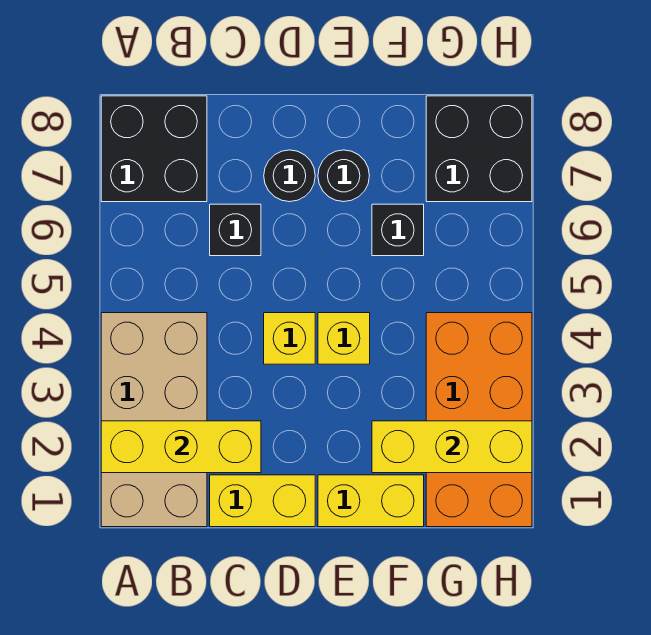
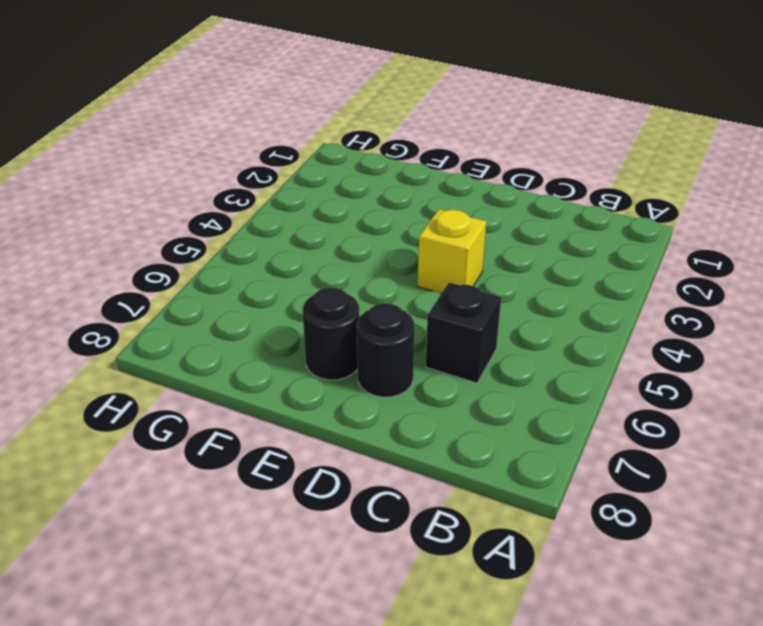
none -> tan 2x4 brick [101,313,207,527]
none -> black 2x2 brick [101,96,207,202]
none -> yellow 1x2 brick [210,475,315,527]

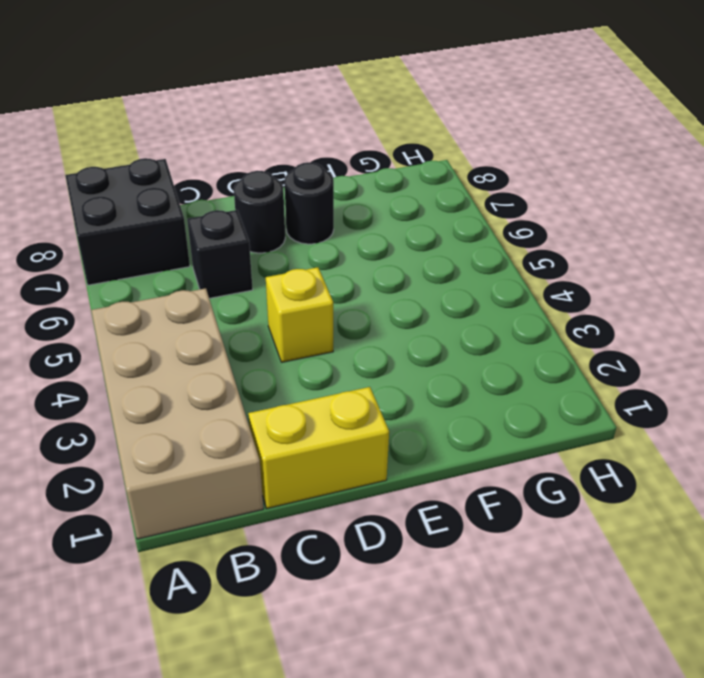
none -> yellow 1x2 brick [318,475,424,527]
none -> yellow 1x1 brick [318,313,370,364]
none -> black 1x1 brick [372,204,424,256]

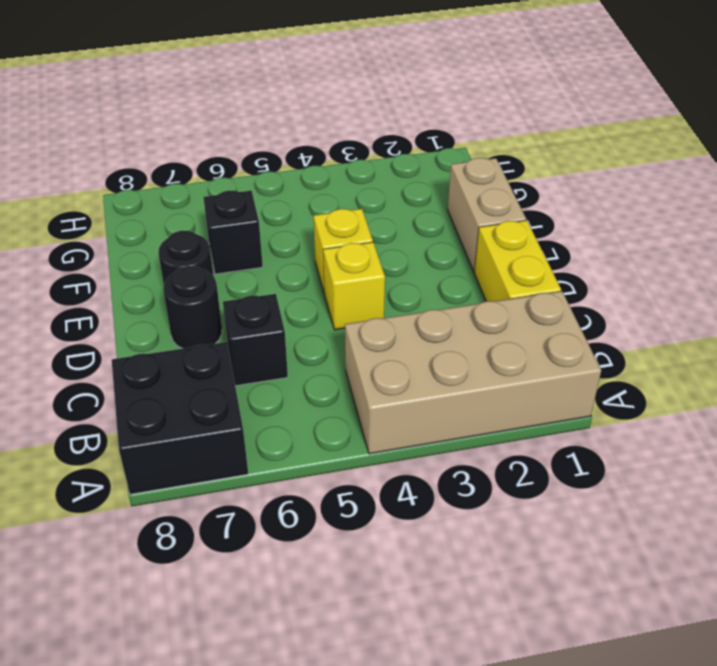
tan 1x2 brick [448,158,526,272] -> yellow 1x2 brick [318,475,424,527]
none -> orange 2x4 brick [426,313,532,527]
none -> black 2x2 brick [426,96,532,202]
none -> yellow 1x3 brick [101,421,261,473]

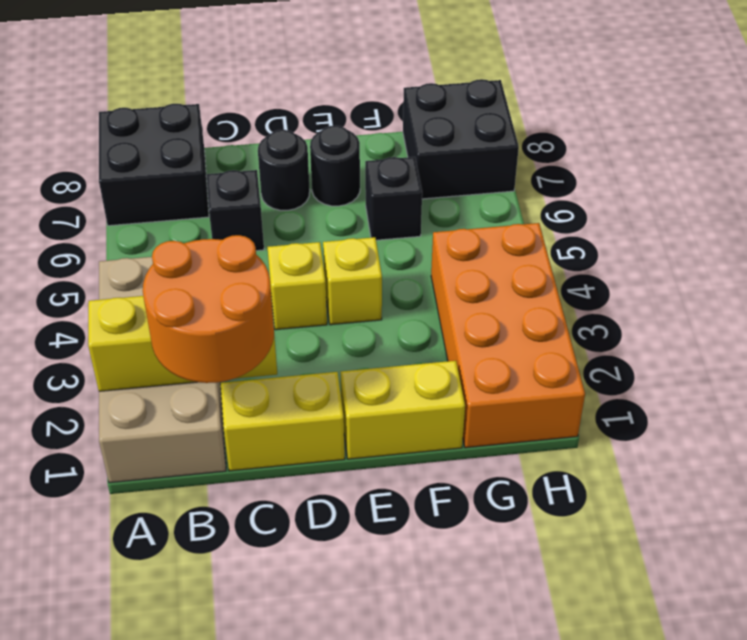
orange 2x2 round brick [143,235,274,383] -> none
none -> yellow 1x3 brick [372,421,532,473]

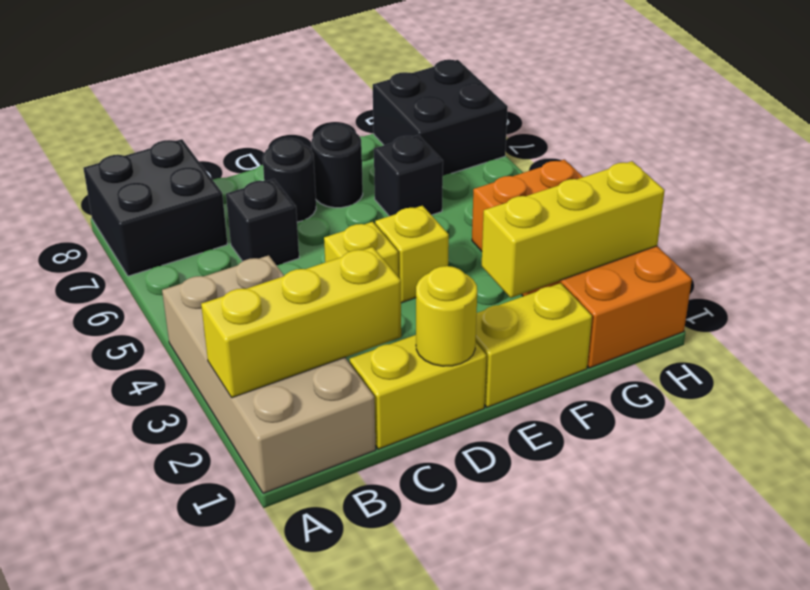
yellow 1x1 round brick [416,266,477,366] -> none

